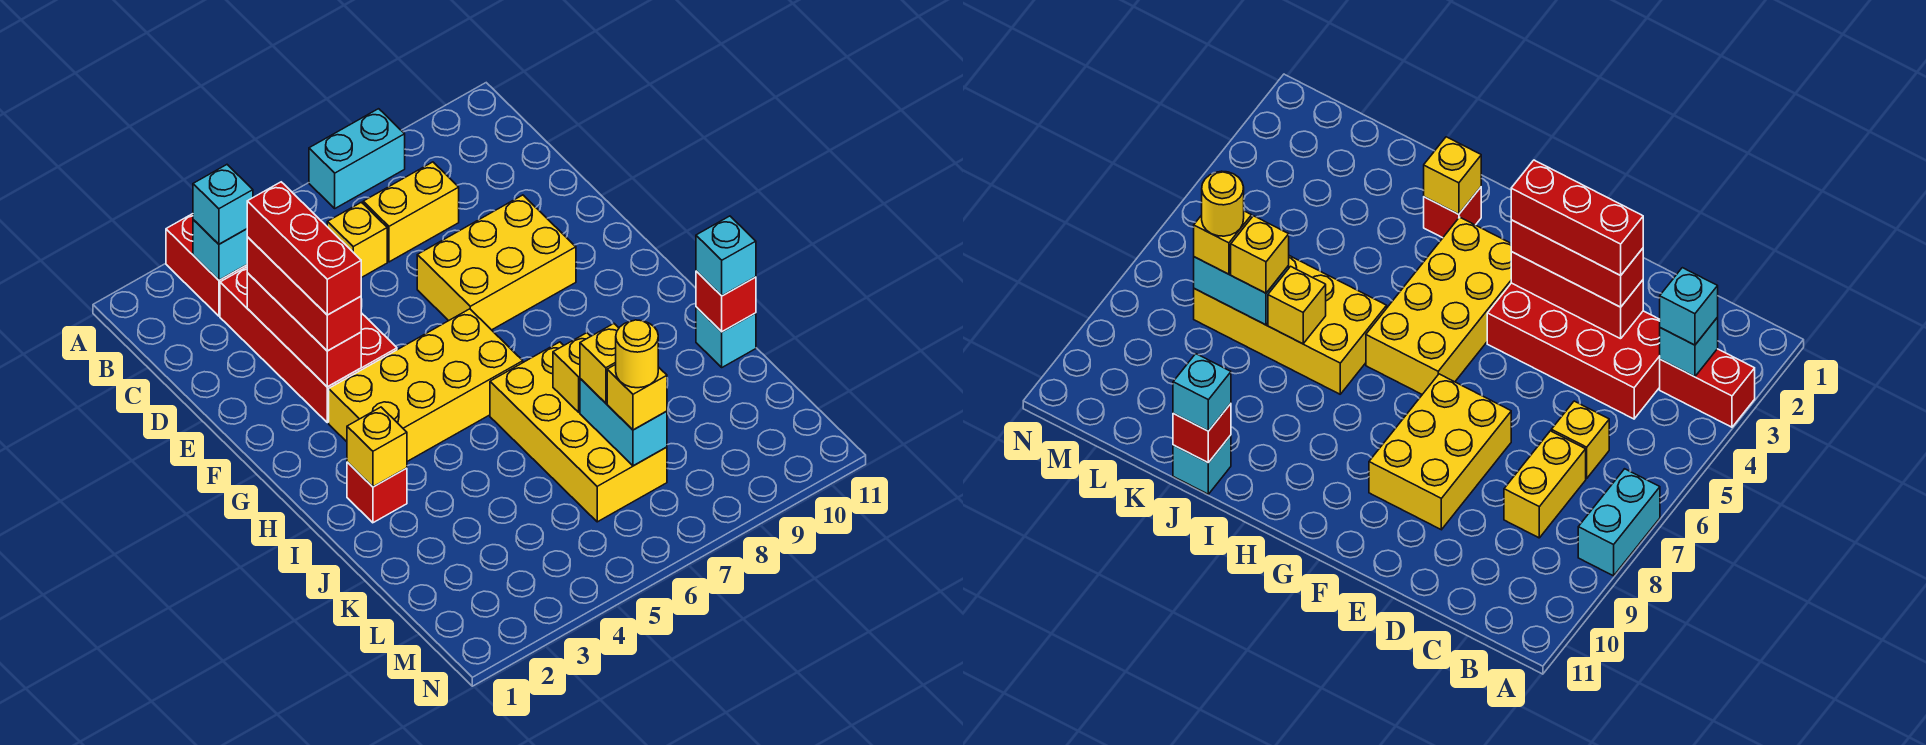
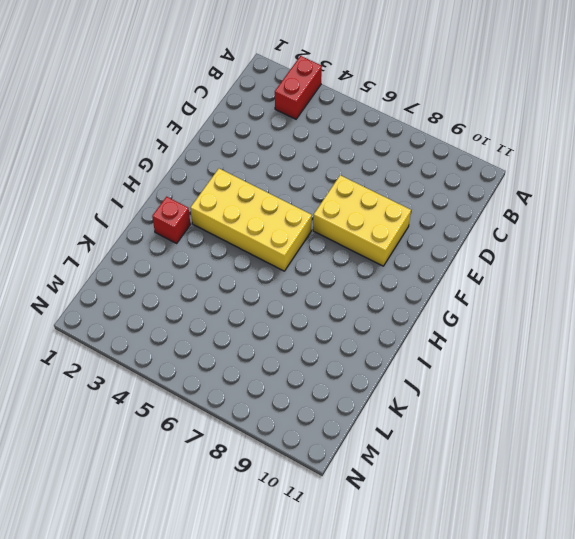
none -> cyan 1x2 brick [309,109,405,208]
none -> red 2x4 brick [220,267,397,423]
none -> yellow 1x1 brick [327,202,387,278]

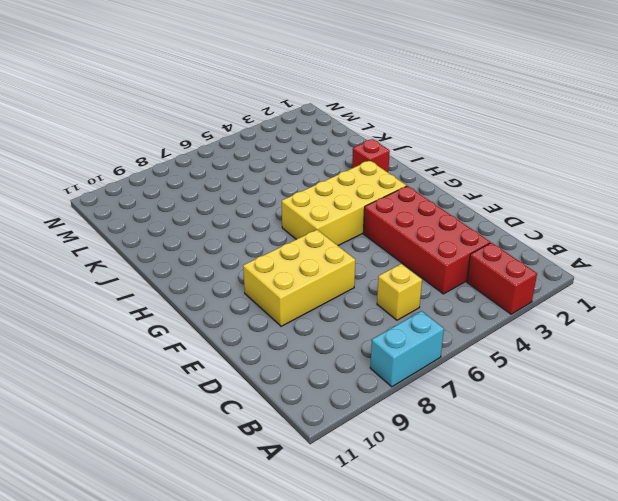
none -> yellow 1x2 brick [363,162,459,262]
none -> yellow 2x4 brick [490,342,667,522]
none -> cyan 1x1 brick [696,307,756,367]

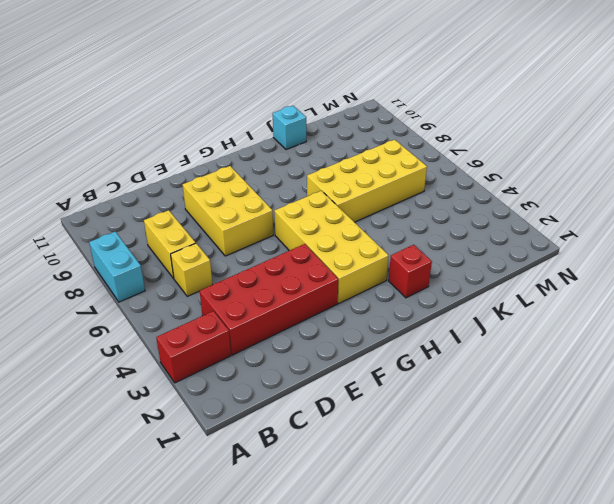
none -> cyan 1x1 brick [193,220,247,280]
none -> red 1x3 brick [247,273,361,387]
none -> yellow 1x1 brick [347,407,407,487]

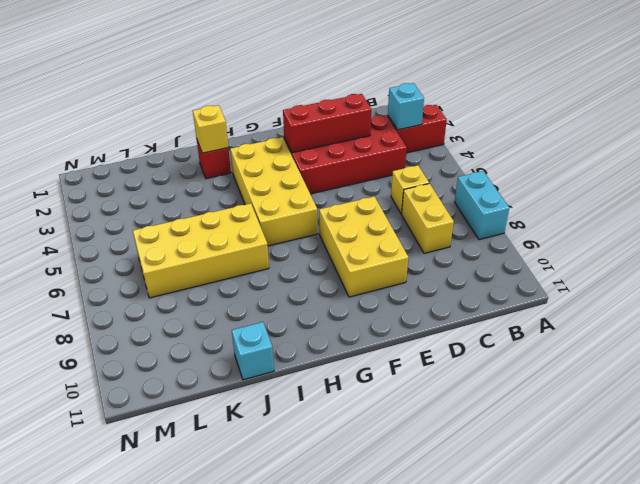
none -> yellow 1x1 brick [553,333,591,412]
none -> red 1x1 brick [696,271,756,332]
none -> cyan 1x2 brick [580,379,667,466]

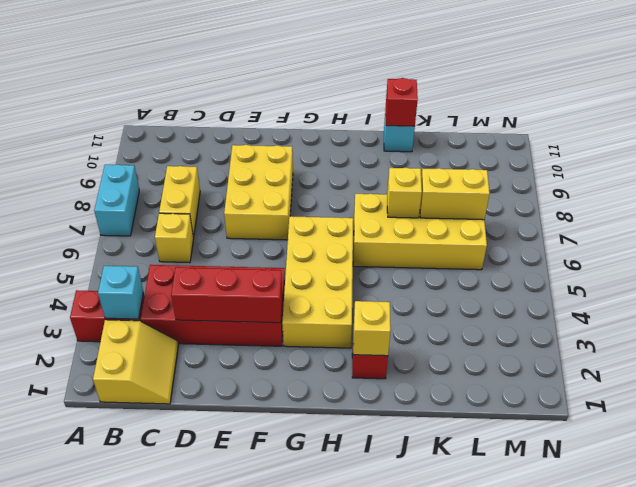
yellow 2x2 slope [93,320,178,404] -> none
yellow 1x2 brick [420,168,490,220] -> cyan 1x2 brick [580,379,667,466]
none -> cyan 1x1 brick [193,165,253,244]
none -> red 1x3 brick [247,237,361,351]
none -> cyan 1x1 brick [696,216,756,296]

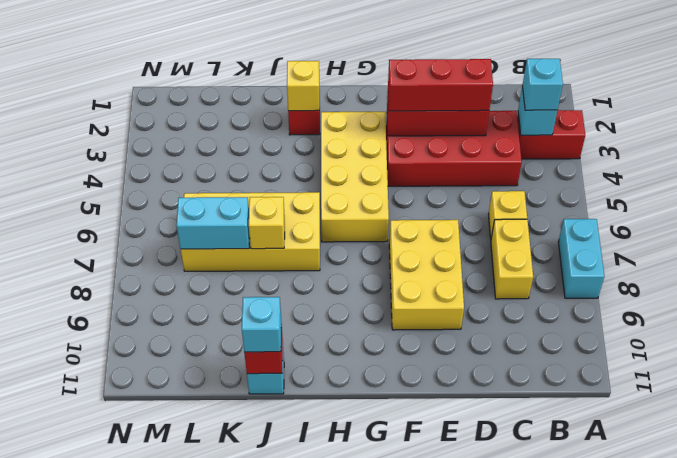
none -> yellow 1x1 brick [580,324,619,403]
none -> yellow 1x1 brick [607,364,667,430]
none -> red 1x3 brick [247,182,361,315]

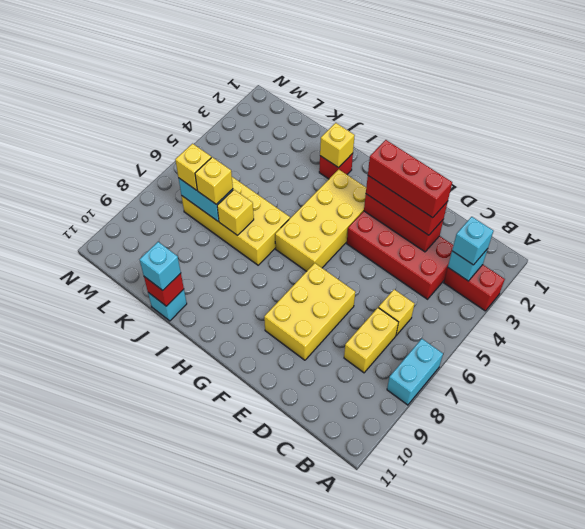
none -> yellow 1x1 round brick [616,320,658,388]

